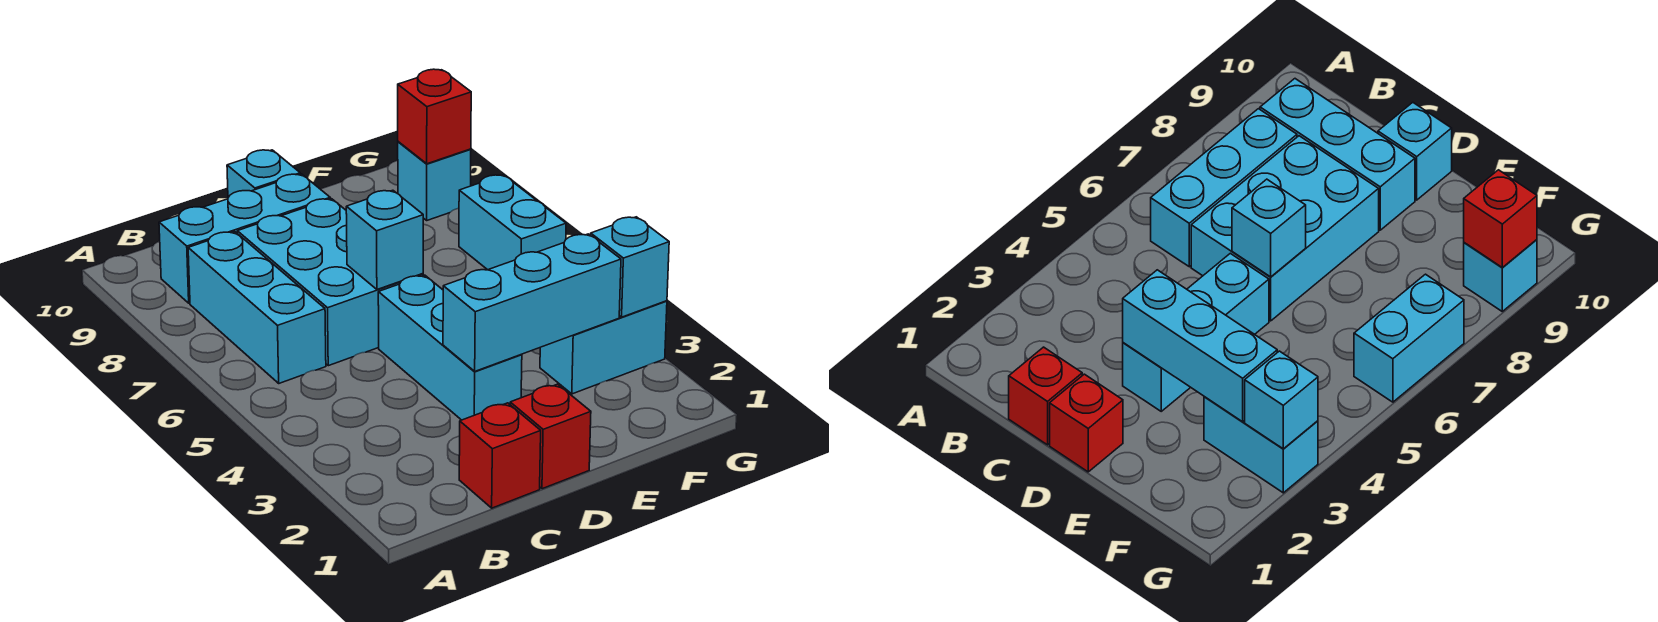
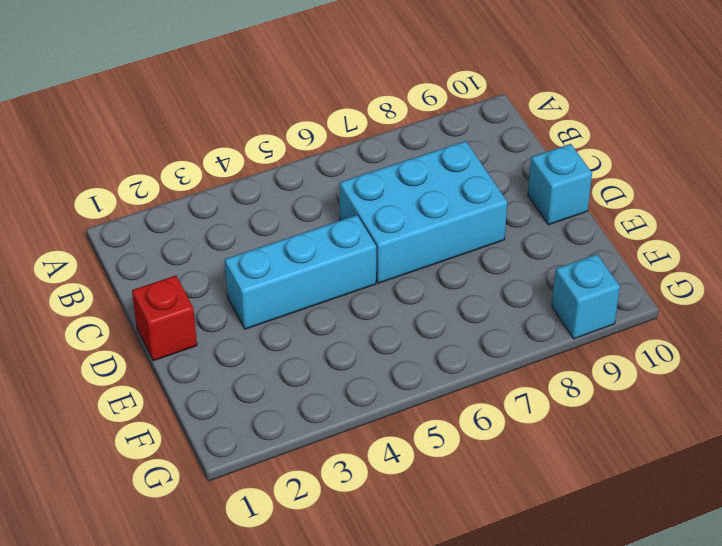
none -> cyan 1x3 brick [188,232,326,383]
none -> cyan 1x3 brick [159,174,330,303]
none -> red 1x1 brick [459,403,541,508]

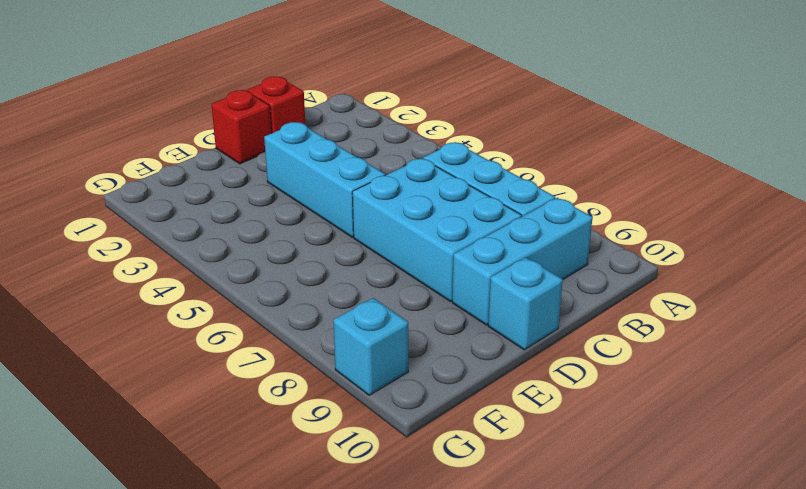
none -> cyan 1x2 brick [540,301,667,394]
none -> cyan 1x2 brick [459,175,566,270]
none -> cyan 1x3 brick [443,234,621,371]

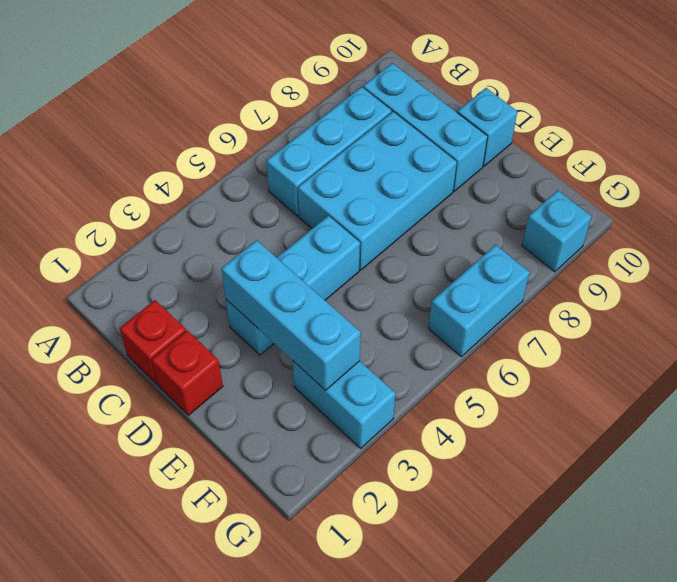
none -> cyan 1x1 brick [346,190,423,290]
none -> cyan 1x1 brick [591,217,669,317]
none -> red 1x1 brick [398,69,471,164]

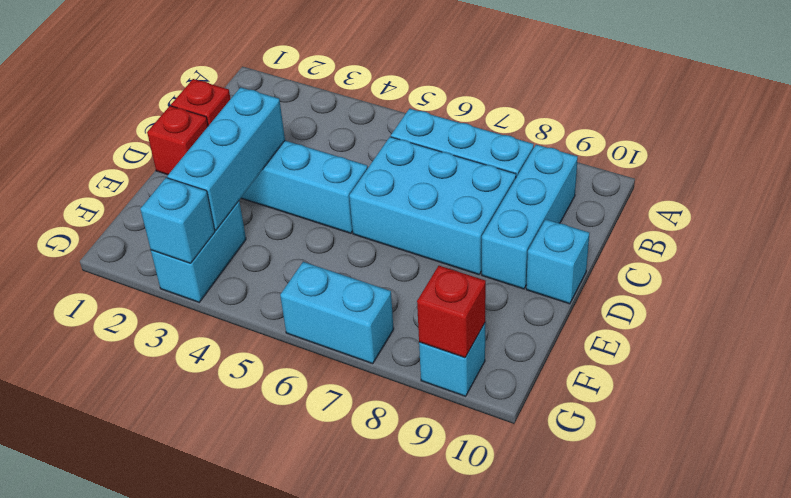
none -> cyan 1x1 brick [346,190,423,290]

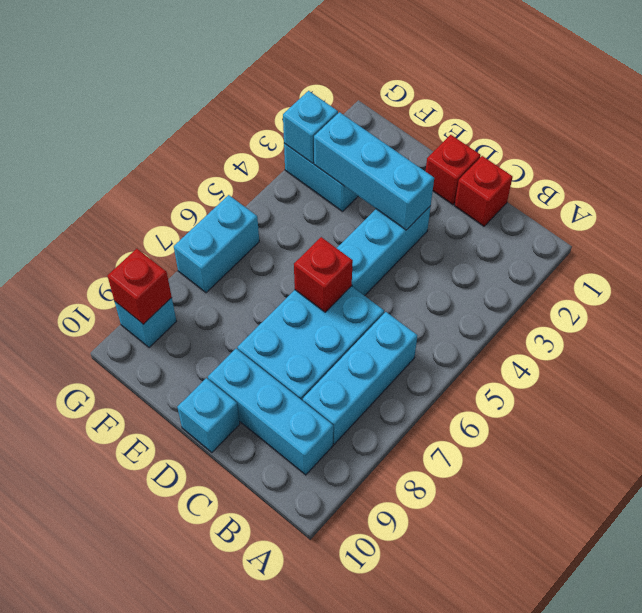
red 1x1 brick [294,237,353,312] -> cyan 1x1 brick [346,190,423,290]

